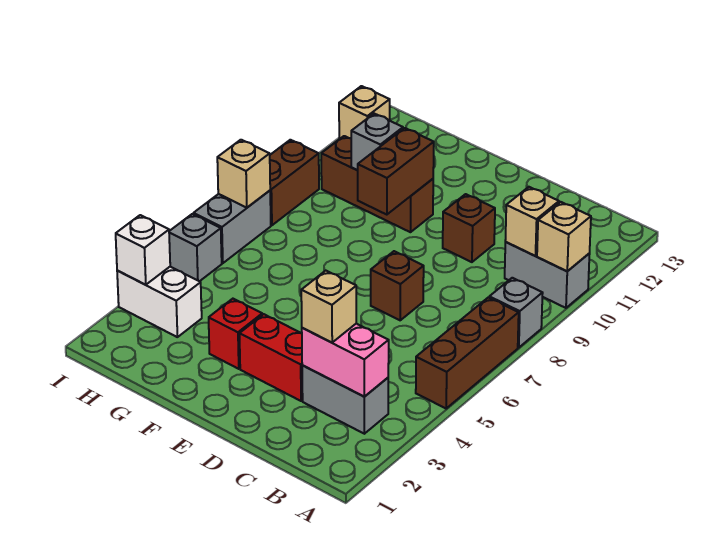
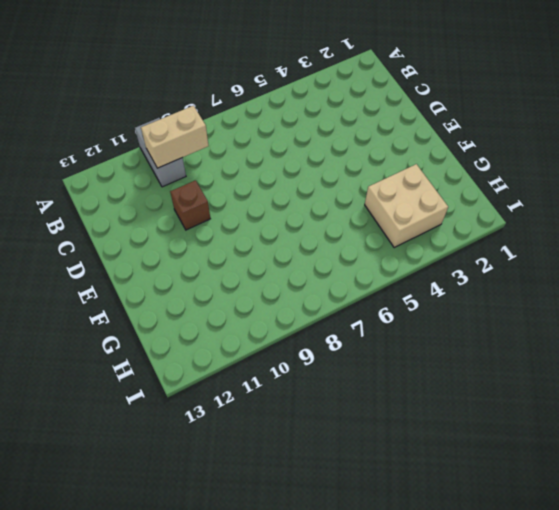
tan 1x2 brick [141,106,208,168] -> tan 1x1 brick [505,187,559,256]
tan 2x2 brick [365,164,448,247] -> white 1x2 brick [117,267,202,337]
none -> brown 1x3 brick [416,297,519,408]
none -> grey 1x1 brick [489,278,543,348]
none -> grey 1x2 brick [302,365,388,434]

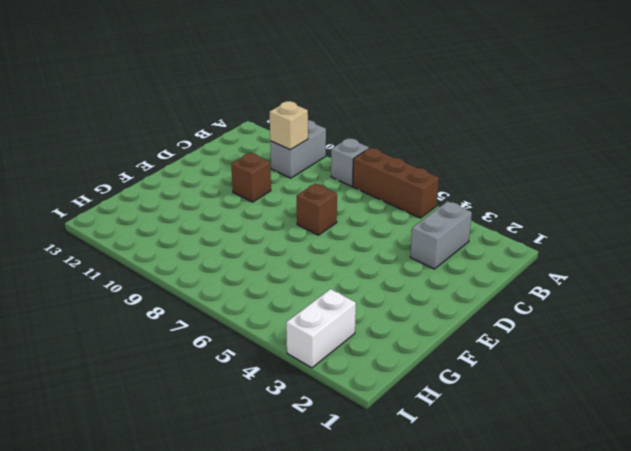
none -> red 1x2 brick [239,314,303,401]
none -> red 1x1 brick [209,299,262,369]
none -> brown 1x3 brick [321,136,433,232]

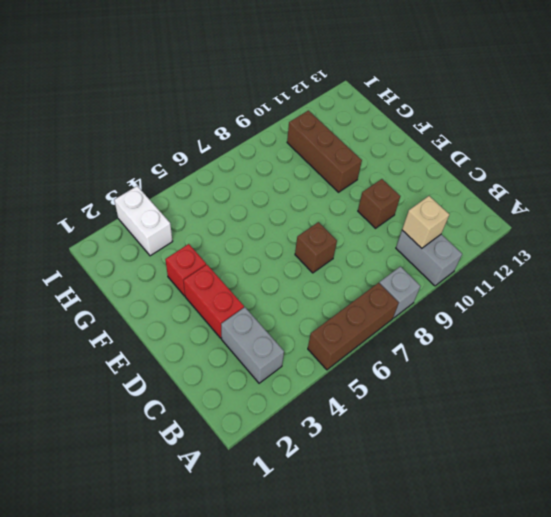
none -> grey 1x1 brick [169,214,222,281]
none -> grey 1x2 brick [193,191,271,263]
none -> brown 1x2 brick [270,140,319,225]

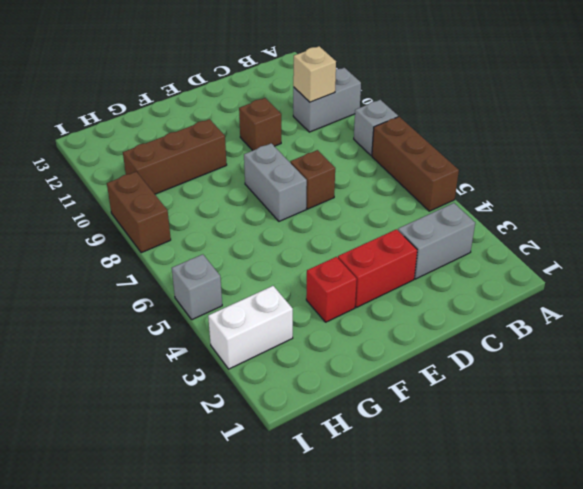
grey 1x2 brick [244,143,307,221] -> grey 1x2 brick moved to [193,191,271,263]
none -> tan 1x1 brick [339,86,390,139]
none -> tan 1x1 brick [537,202,591,271]
none -> pink 1x2 brick [302,324,389,397]

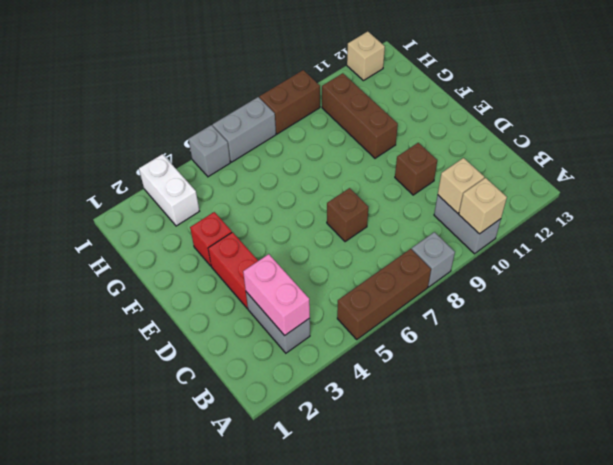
none -> brown 1x2 brick [357,128,434,215]
none -> grey 1x1 brick [351,114,403,170]
none -> white 1x1 brick [116,215,170,285]

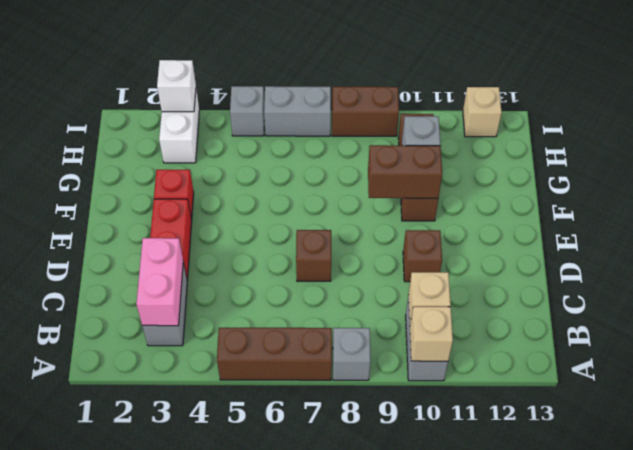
none -> tan 1x1 brick [217,140,270,208]
none -> tan 1x1 brick [301,271,356,343]

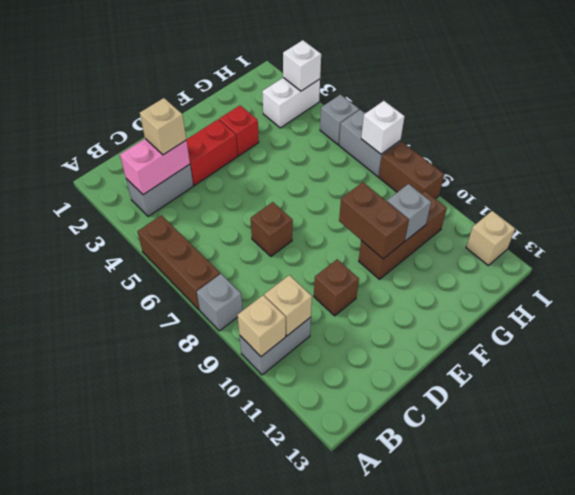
white 1x1 brick [361,101,405,154] -> tan 1x1 brick [217,140,270,208]

